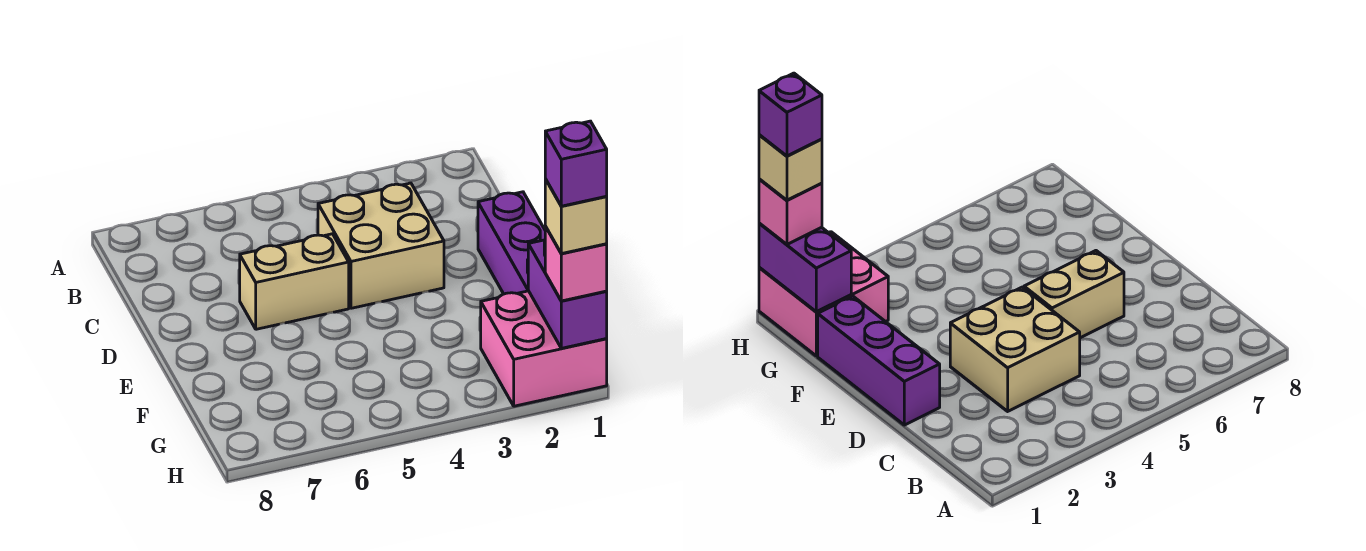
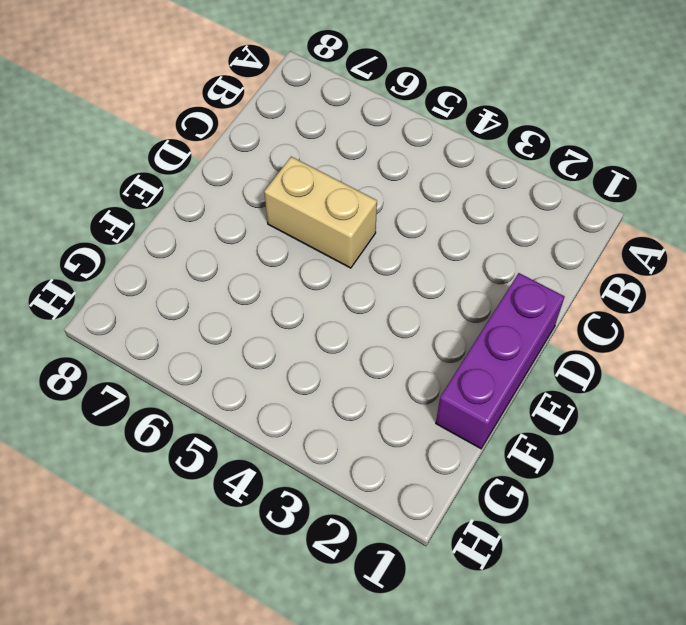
none -> tan 2x2 brick [318,183,444,308]
none -> pink 2x2 brick [481,291,607,406]

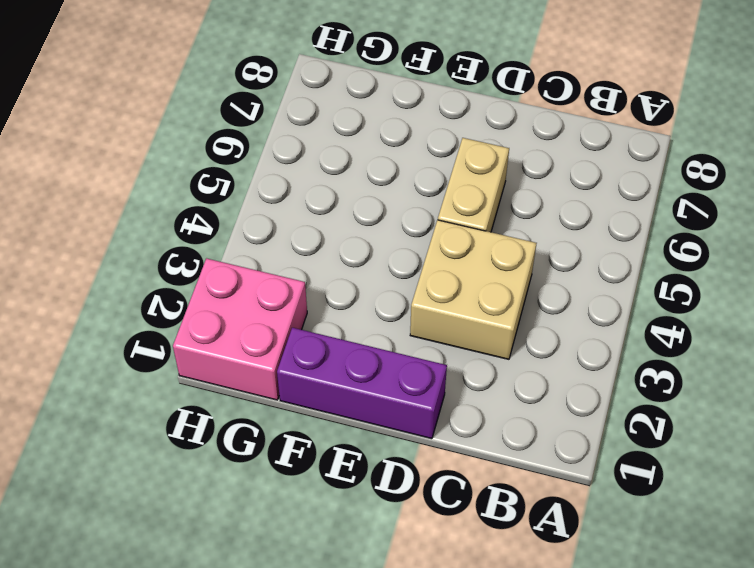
none -> purple 1x2 brick [528,240,607,348]
none -> pink 1x1 brick [545,226,607,301]

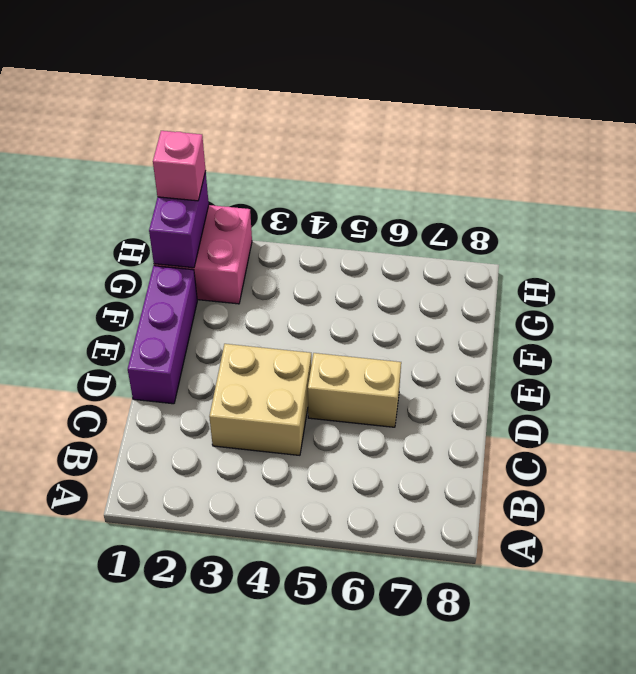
none -> tan 1x1 brick [545,179,607,254]
none -> purple 1x1 brick [545,121,607,206]

